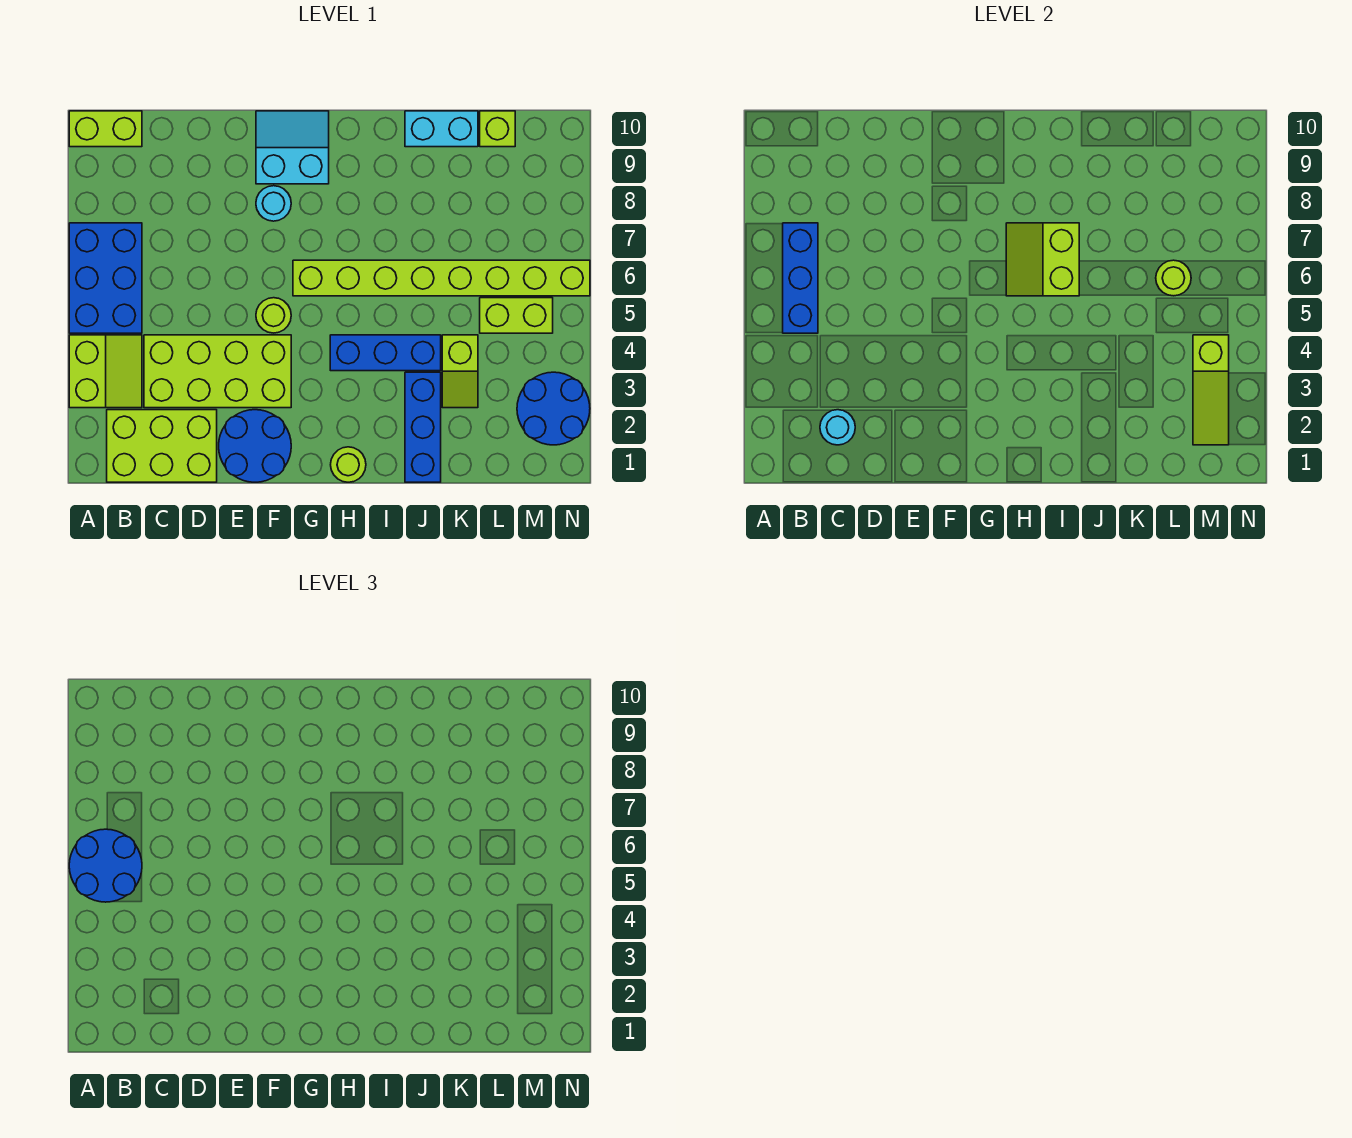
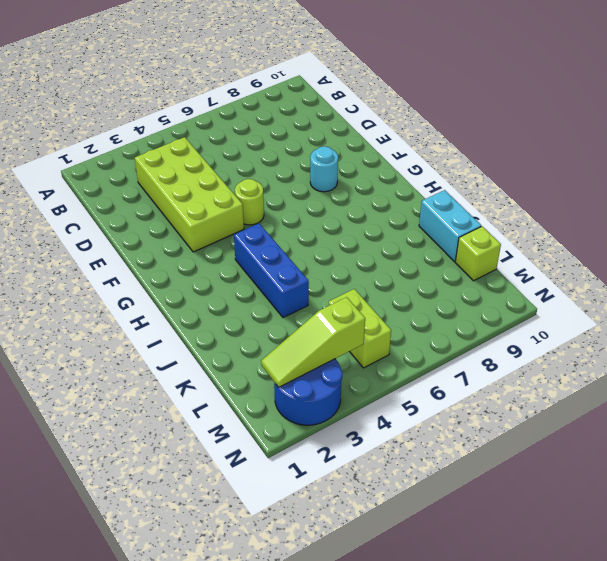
none -> lime 2x2 slope [69,335,142,408]
none -> blue 2x3 brick [69,223,142,333]
none -> lime 1x2 brick [69,111,142,147]

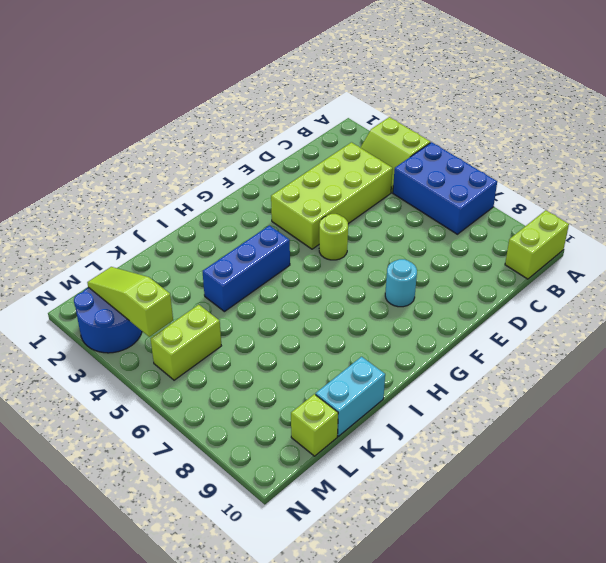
none -> lime 2x3 brick [107,410,217,482]
none -> blue 2x2 round brick [219,410,291,482]
none -> cyan 2x2 slope [256,111,329,184]

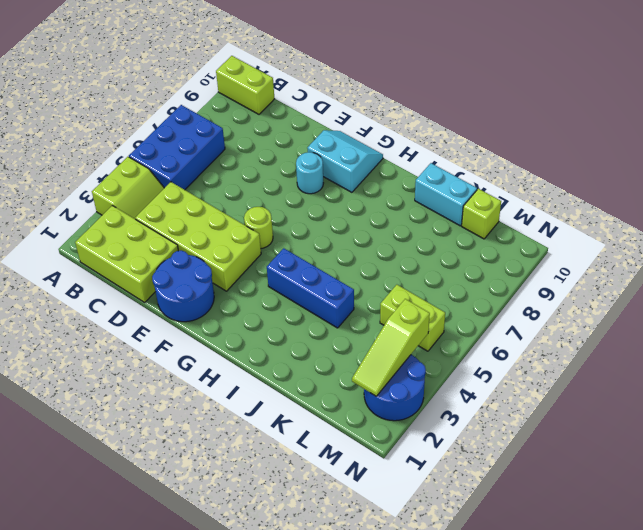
none -> lime 1x8 brick [293,260,590,296]
none -> lime 1x1 round brick [331,447,366,482]
none -> blue 1x3 brick [405,372,441,482]

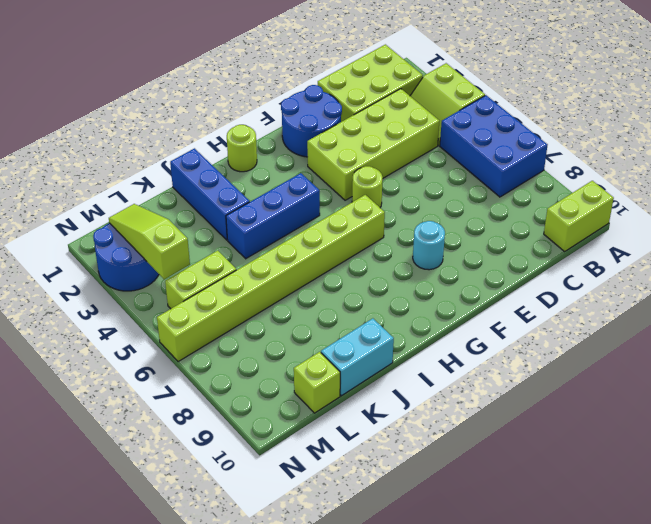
none -> cyan 2x2 slope [256,111,329,184]
none -> lime 1x2 slope [442,335,478,408]
none -> blue 1x3 brick [783,223,818,333]

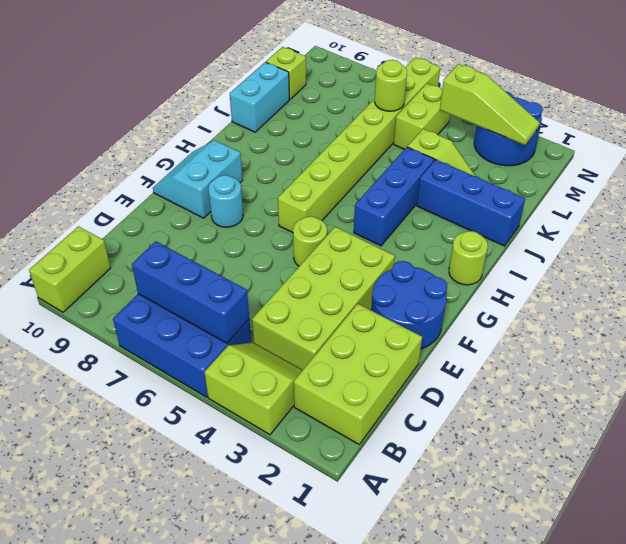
none -> cyan 1x1 round brick [820,410,855,445]
none -> lime 2x2 slope [1006,223,1079,296]
none -> blue 2x2 round brick [69,829,142,902]

